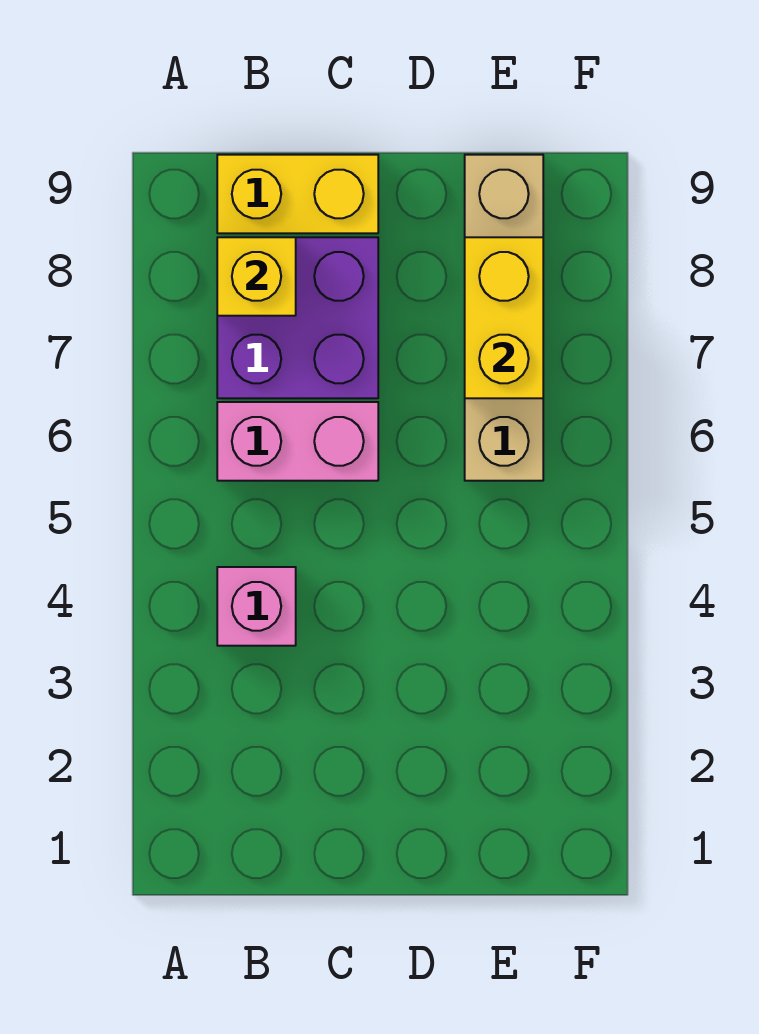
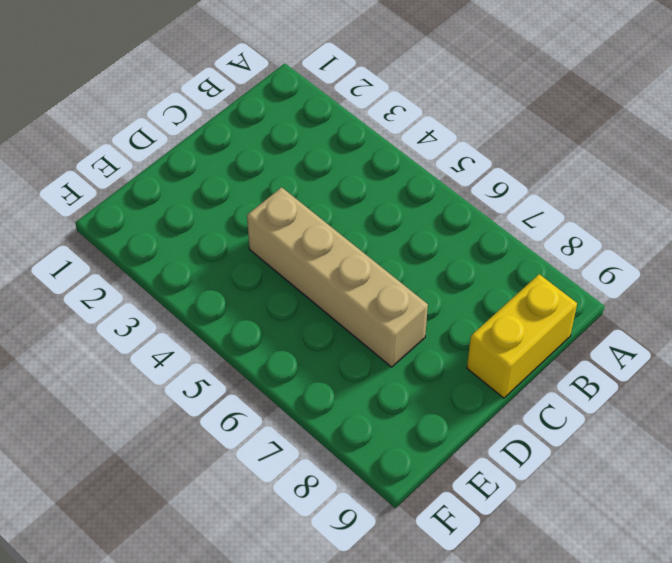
tan 1x4 brick [247,187,428,367] -> tan 1x4 brick moved to [465,155,543,481]
none -> pink 1x1 brick [217,567,296,646]
none -> pink 1x2 brick [217,402,378,481]

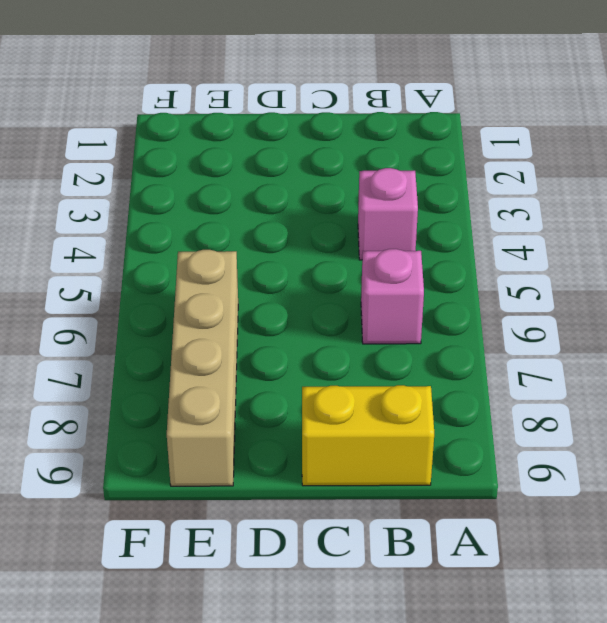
pink 1x1 brick [361,249,424,344] -> pink 1x2 brick [217,402,378,481]
none -> purple 2x2 brick [217,237,378,398]
none -> yellow 1x1 brick [217,237,296,316]

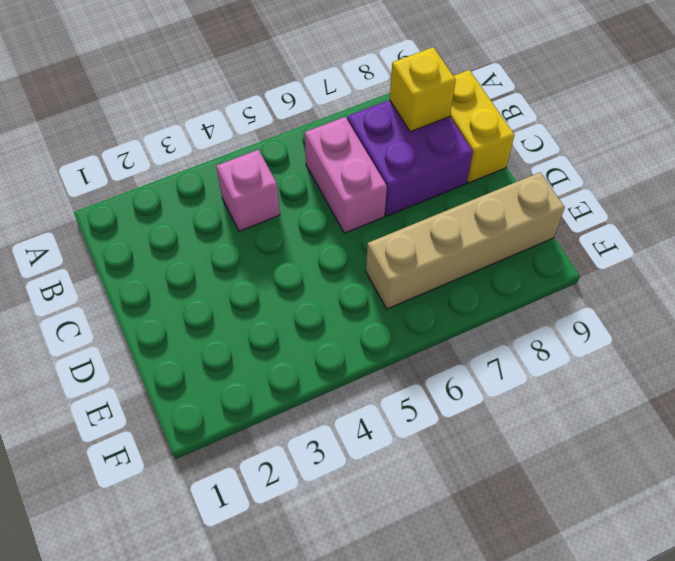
none -> yellow 1x2 brick [465,237,543,398]

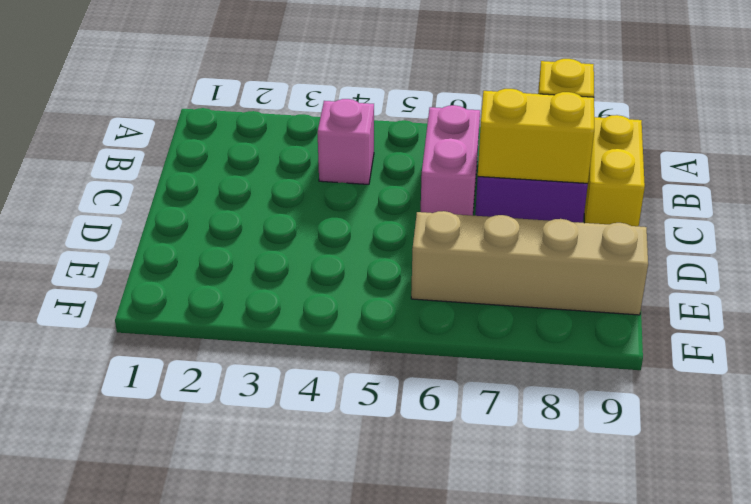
yellow 1x2 brick [478,89,594,183] -> yellow 1x2 brick moved to [465,237,543,398]

